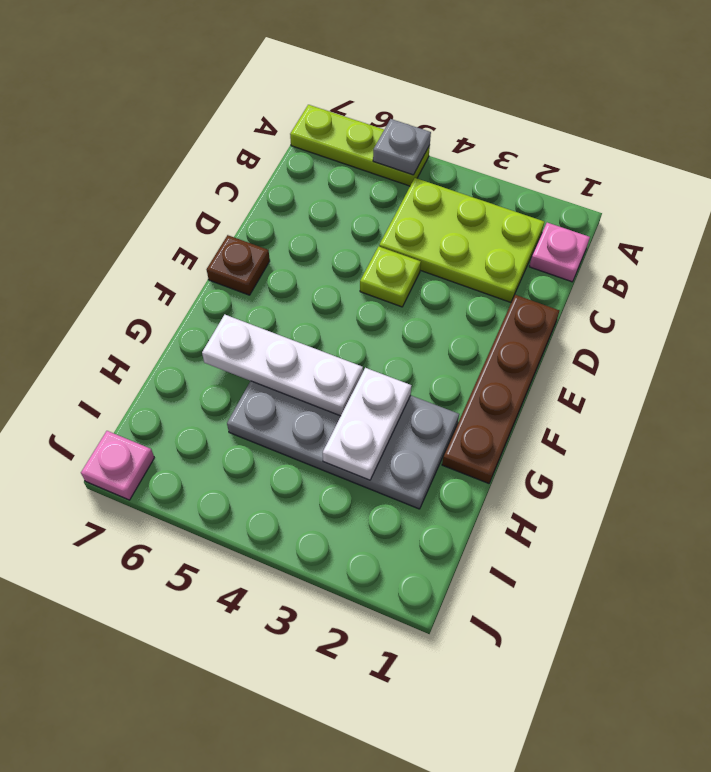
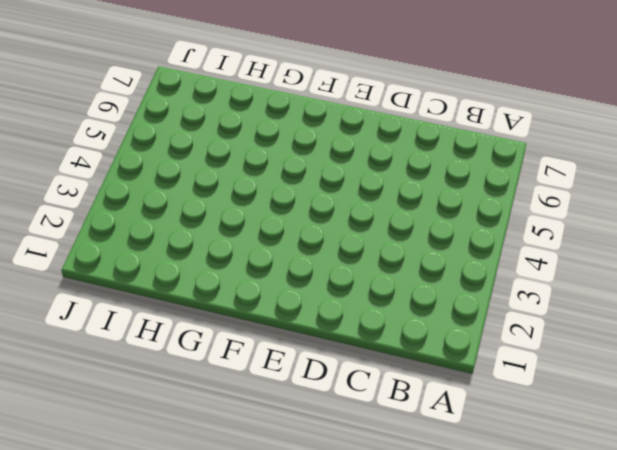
none -> lime 1x3 plate [290,105,430,186]
none -> pink 1x1 plate [529,223,590,282]

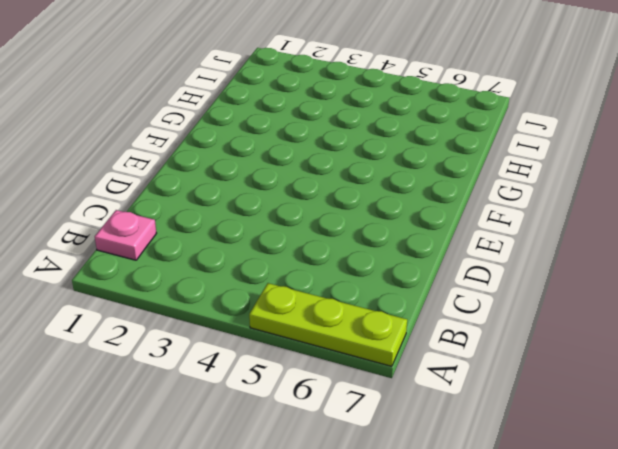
none -> lime 2x3 plate [379,178,544,302]
none -> brown 1x4 plate [442,295,559,483]

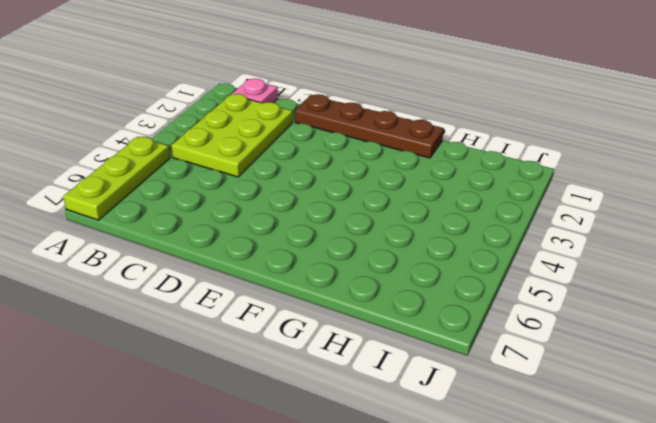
none -> lime 1x1 plate [360,246,421,307]
none -> brown 1x1 plate [207,235,270,295]

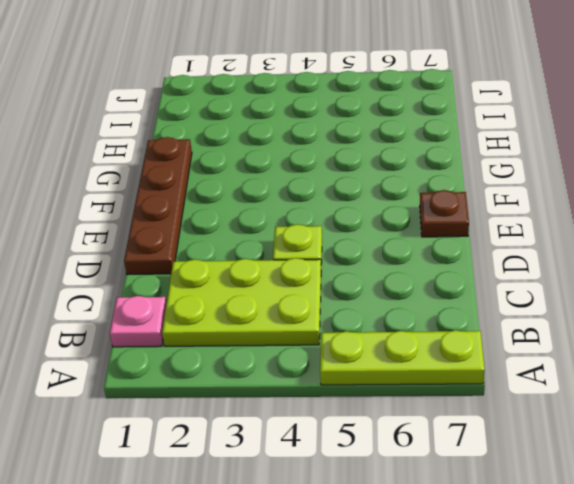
none -> grey 2x4 plate [227,381,459,509]
none -> pink 1x1 plate [81,431,154,500]

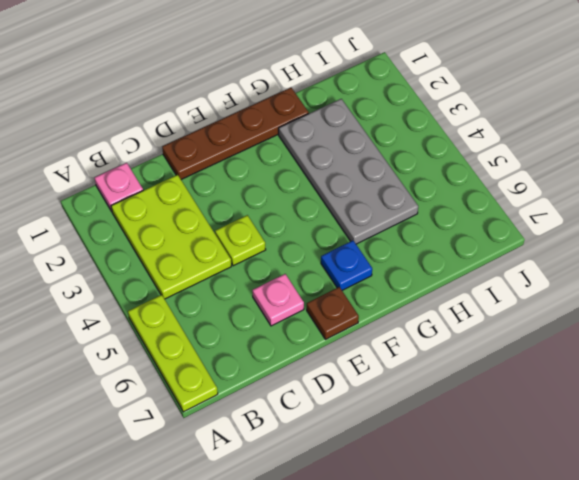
pink 1x1 plate [252,274,304,326] -> pink 1x1 plate moved to [81,431,154,500]
blue 1x1 plate [321,240,372,290] -> none
none -> grey 1x1 plate [373,119,431,175]
none -> white 1x2 plate [323,368,411,480]

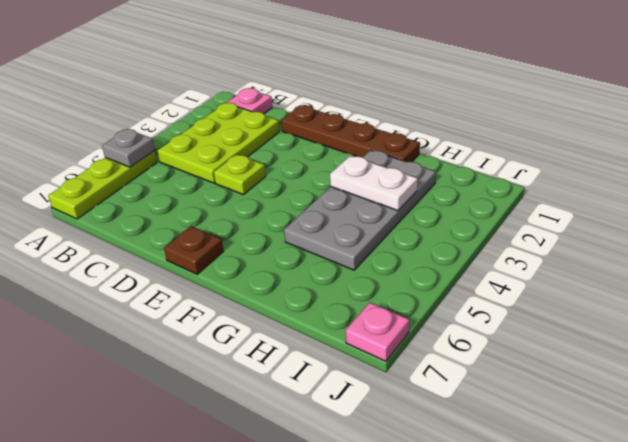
none -> white 1x3 plate [202,315,363,416]

